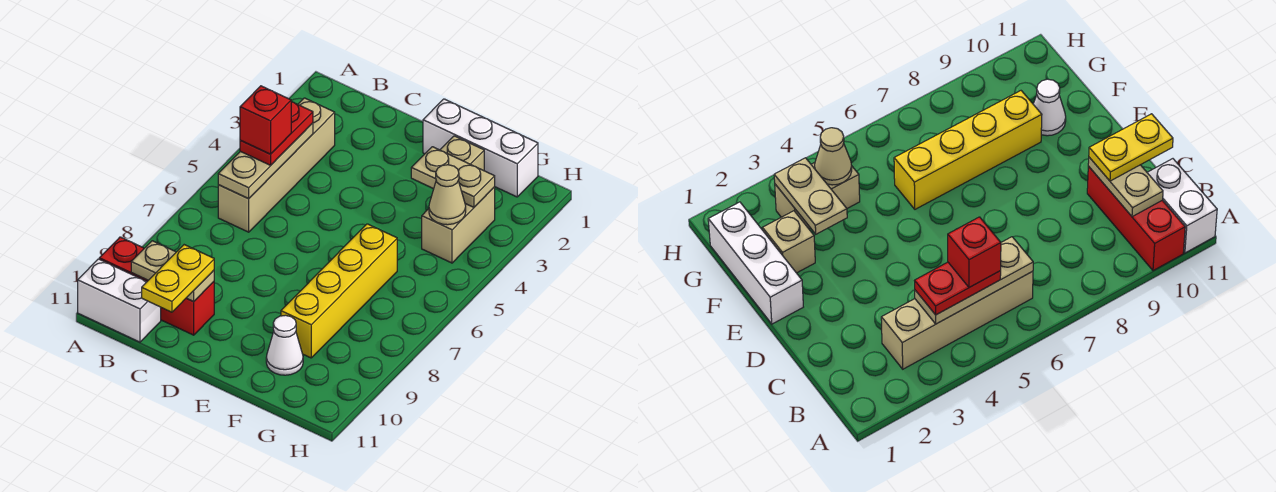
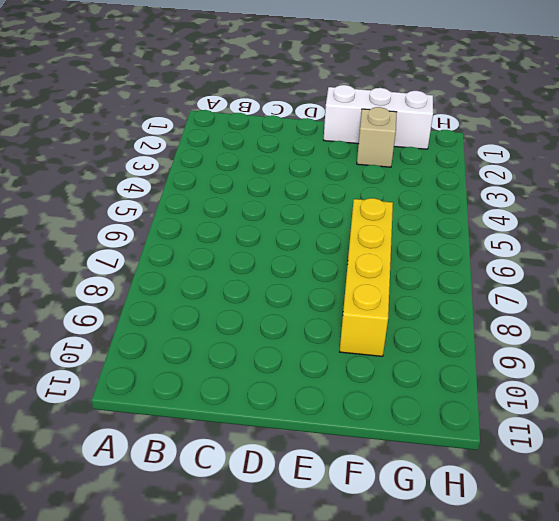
none -> red 1x3 brick [99,237,214,335]
none -> white 1x2 brick [78,259,161,342]
none -> tan 1x4 brick [218,98,335,232]

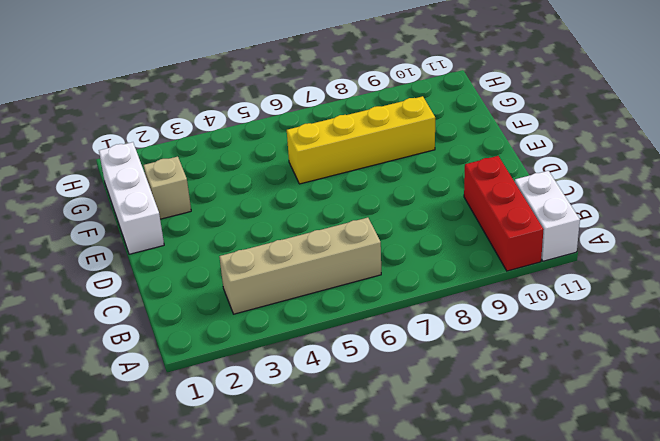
none -> white 1x1 cone [266,315,303,375]
none -> tan 1x2 brick [422,187,495,263]
none -> tan 1x3 plate [218,123,313,199]

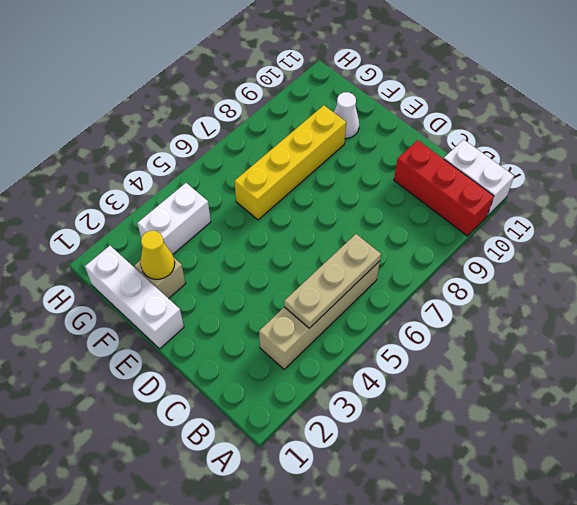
yellow 1x1 cone [140,231,175,279] -> none
white 1x2 brick [137,183,211,255] -> tan 1x2 brick [422,187,495,263]
none -> tan 1x2 plate [131,241,214,302]
none -> tan 1x2 plate [411,147,495,207]
none -> tan 1x1 cone [429,165,466,225]

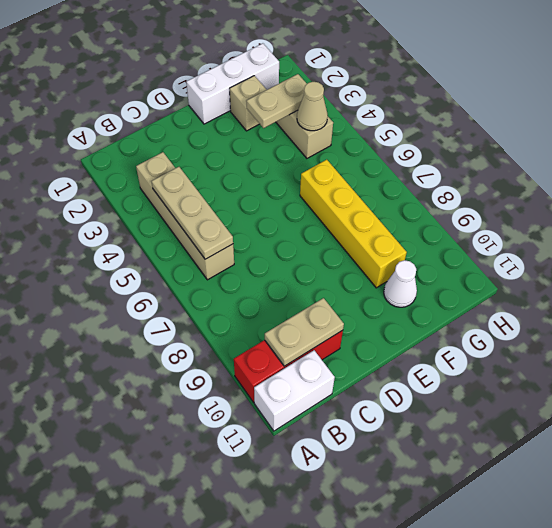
none -> red 1x2 plate [240,102,313,165]
none -> yellow 1x2 plate [142,245,214,312]
none -> red 1x1 brick [240,86,291,154]

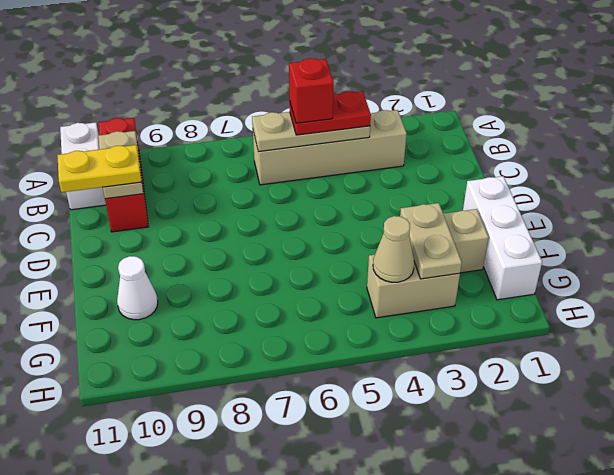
none -> yellow 1x4 brick [281,224,397,358]

